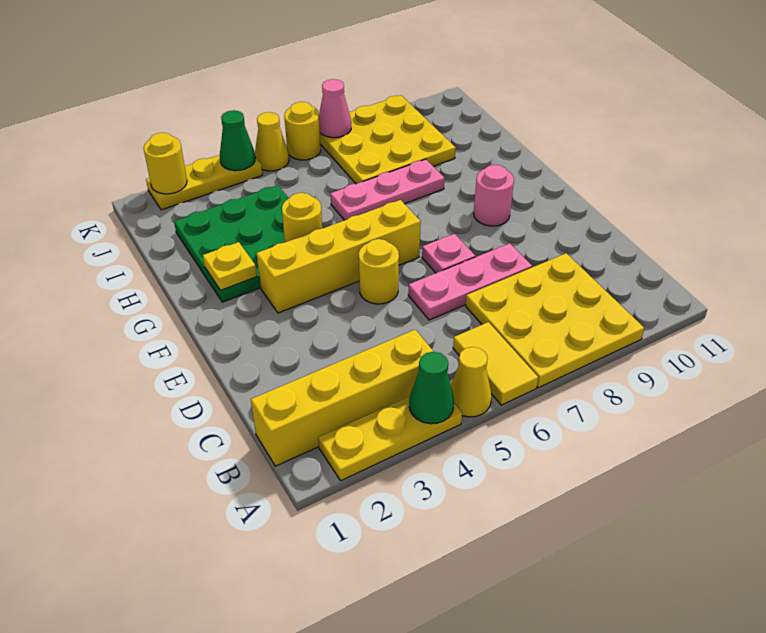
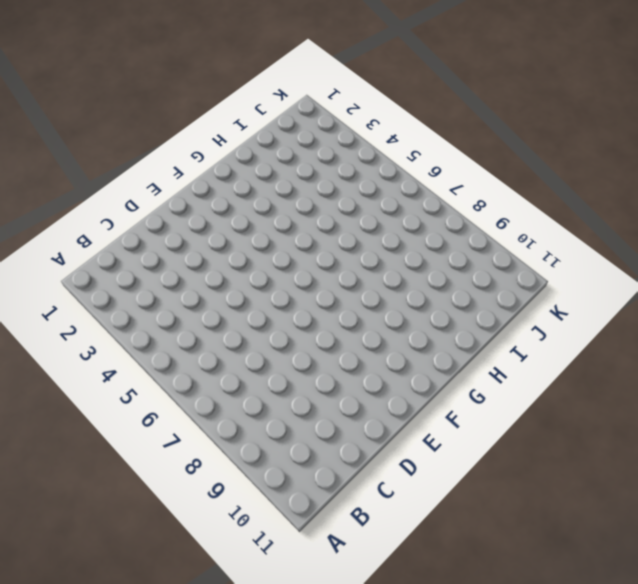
none -> yellow 1x3 plate [318,396,462,481]
none -> yellow 1x1 cone [451,347,492,417]
none -> yellow 1x2 tile [453,322,538,405]

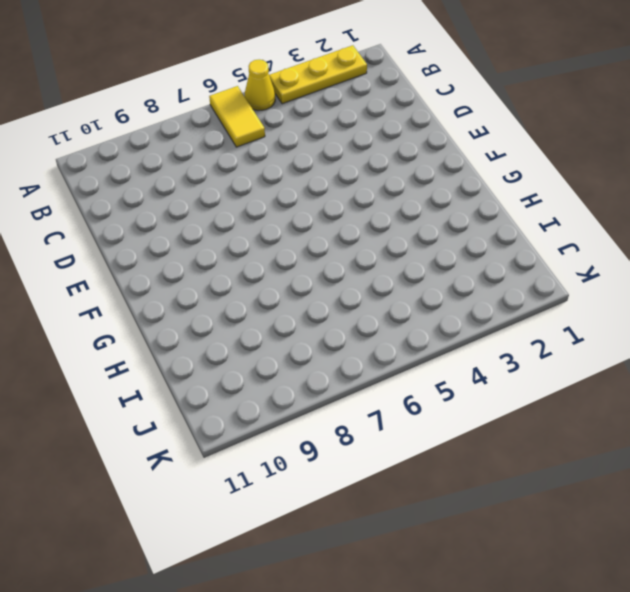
none -> yellow 3x3 plate [466,253,644,388]
none -> yellow 1x4 brick [251,330,434,466]
none -> pink 1x3 plate [408,243,532,320]

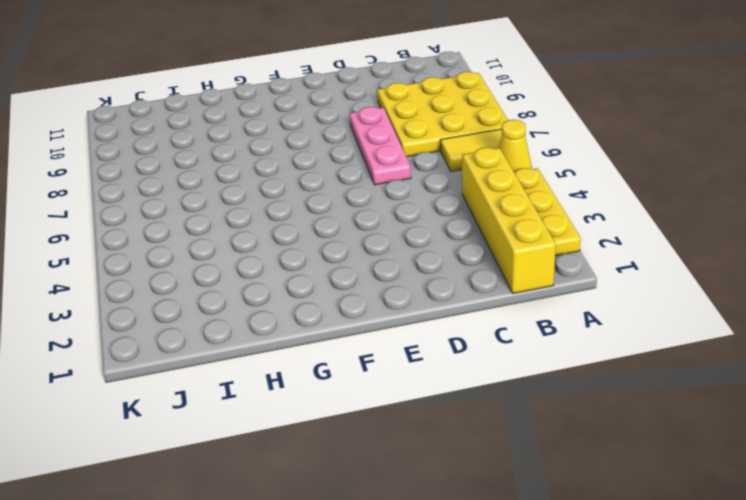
none -> yellow 1x1 round brick [359,239,399,304]
none -> pink 1x1 plate [422,234,475,273]
none -> yellow 1x4 brick [257,200,421,313]

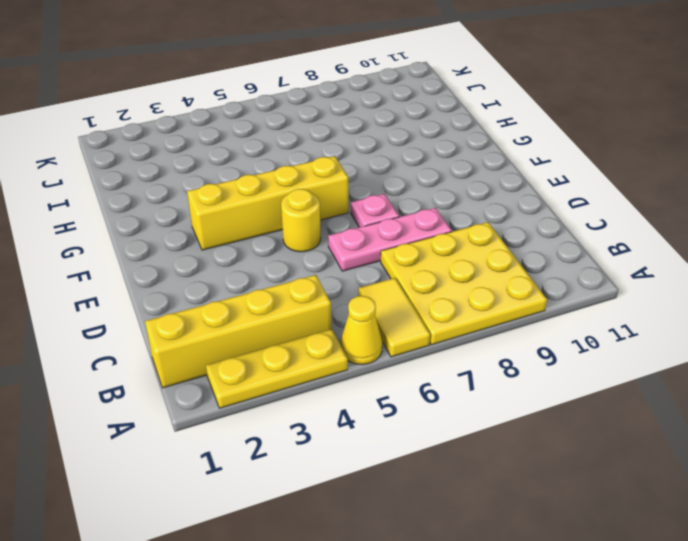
none -> pink 1x1 round brick [474,165,514,226]
none -> green 3x3 plate [174,185,289,302]
none -> pink 1x3 plate [331,159,444,220]

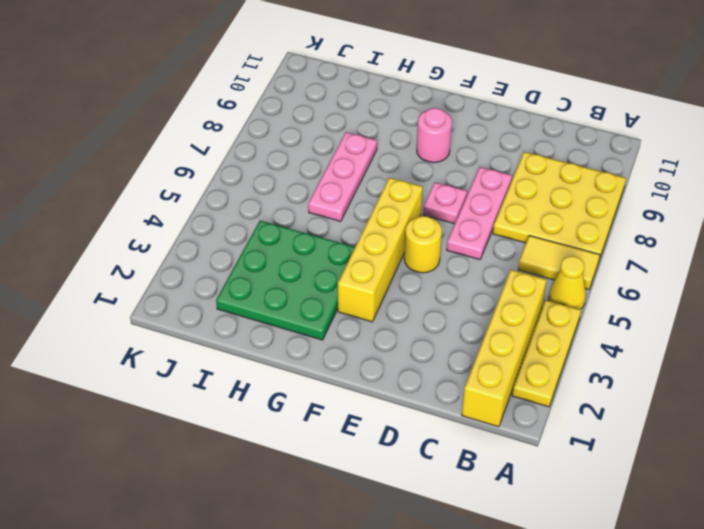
none -> yellow 3x3 plate [320,95,456,184]
none -> yellow 1x3 plate [146,155,262,210]
none -> yellow 1x1 cone [255,112,289,171]

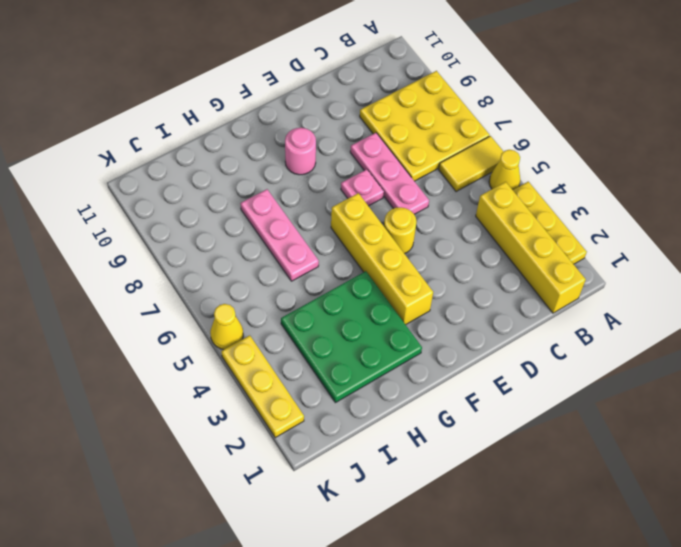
none -> yellow 3x3 plate [320,95,456,184]
none -> yellow 1x1 round brick [284,102,321,160]
none -> green 1x1 cone [409,352,454,424]

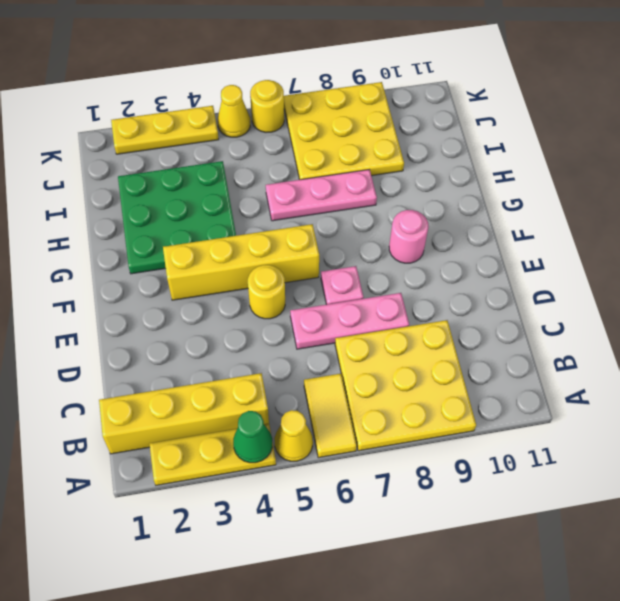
none -> yellow 1x1 plate [203,242,257,290]
none -> yellow 1x1 round brick [282,193,322,242]
none -> yellow 1x1 round brick [144,133,187,194]

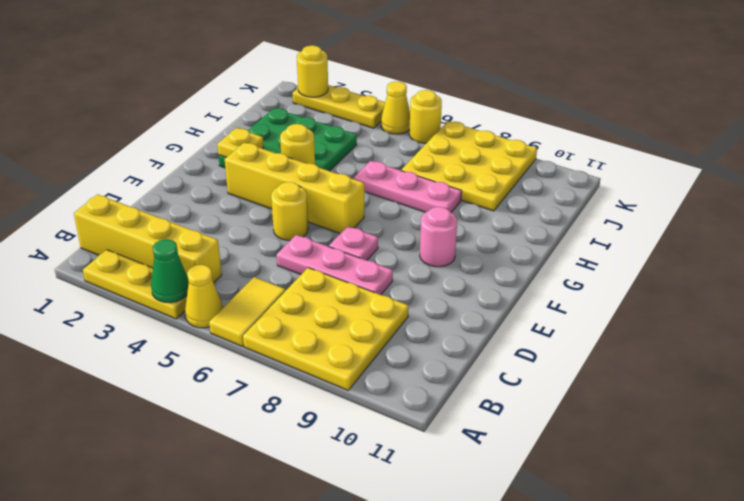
none -> green 1x1 cone [220,110,255,171]
none -> pink 1x1 cone [319,79,351,138]

